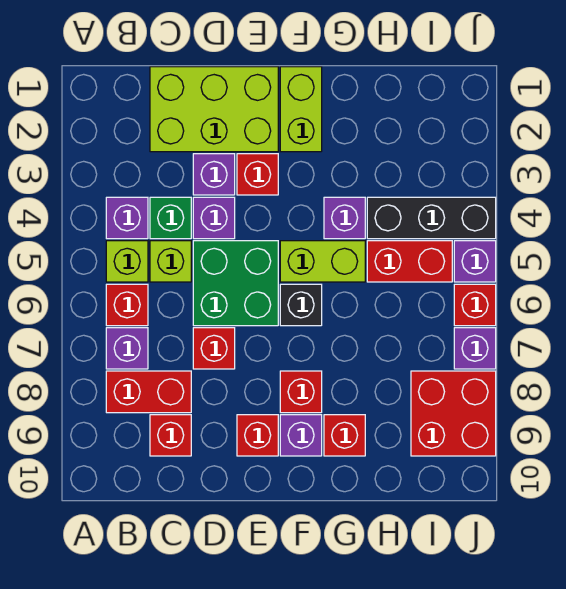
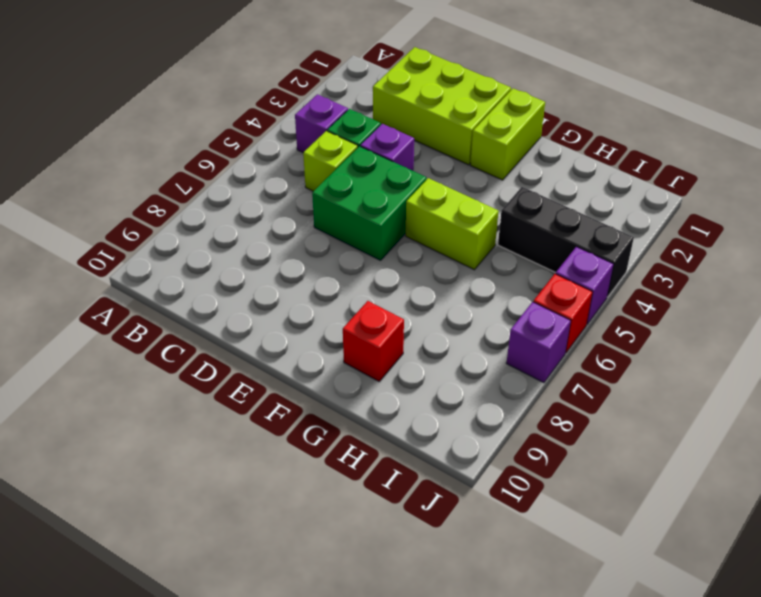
none -> lime 1x1 brick [106,241,148,282]
none -> red 1x1 brick [106,284,148,326]
none -> purple 1x1 brick [106,328,148,369]

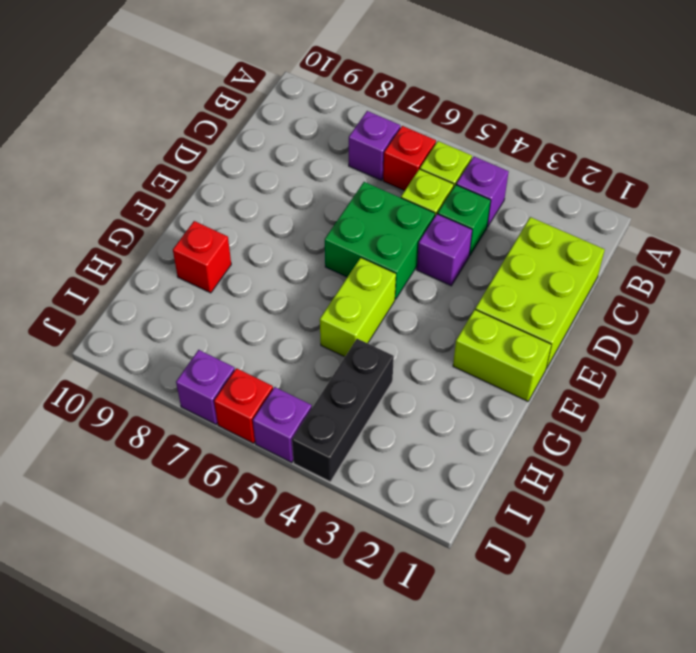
none -> red 1x2 brick [106,371,191,413]
none -> red 1x1 brick [150,415,191,456]
none -> purple 1x1 brick [193,154,235,195]

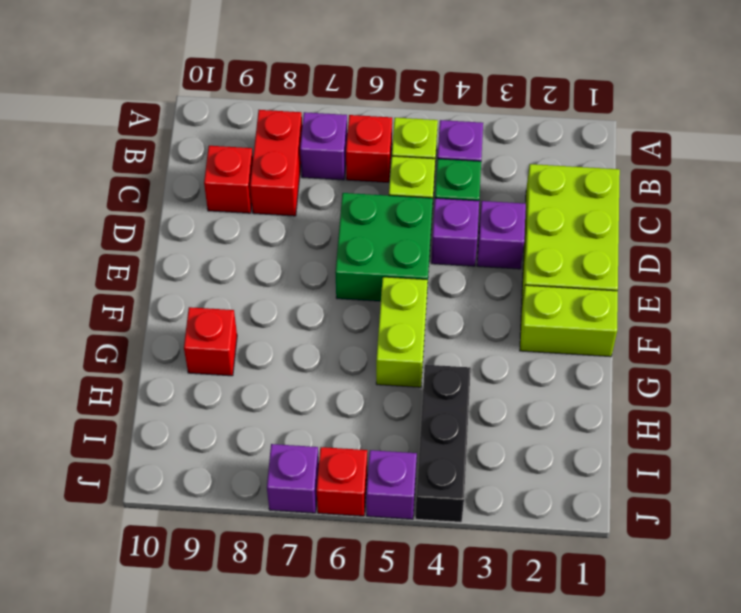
none -> red 1x1 brick [193,328,235,369]
none -> red 1x1 brick [237,154,278,195]
none -> red 1x1 brick [237,415,278,456]

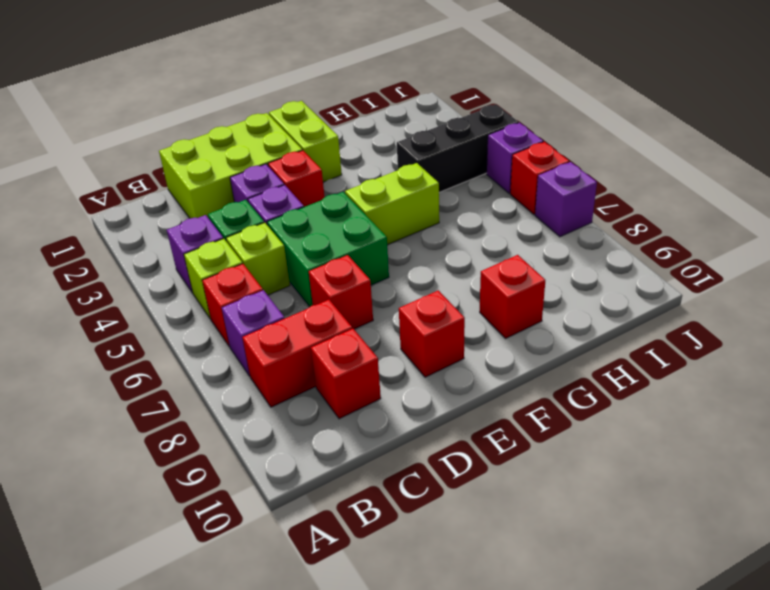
none -> black 1x1 brick [280,284,322,326]
none -> red 1x1 brick [280,371,322,413]
none -> purple 1x1 brick [280,415,322,456]

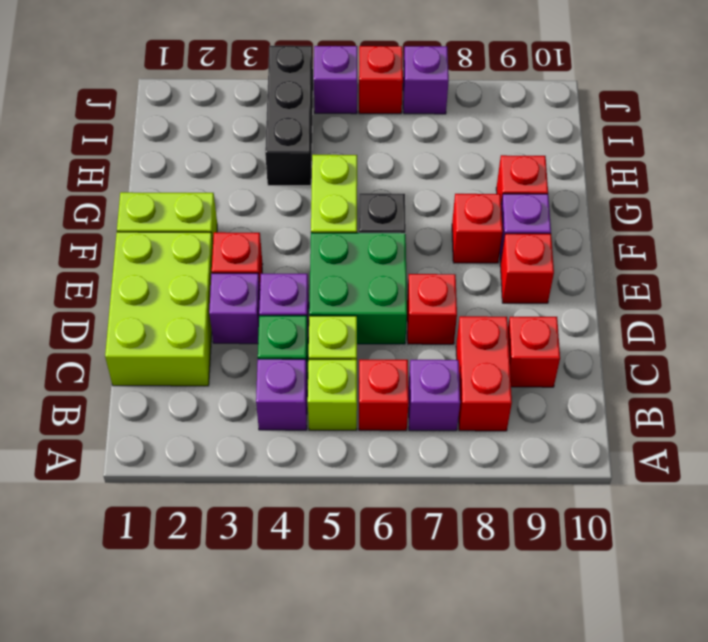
none -> purple 1x1 brick [324,197,365,239]
none -> red 1x2 brick [367,241,452,282]
none -> red 2x2 brick [411,371,496,456]

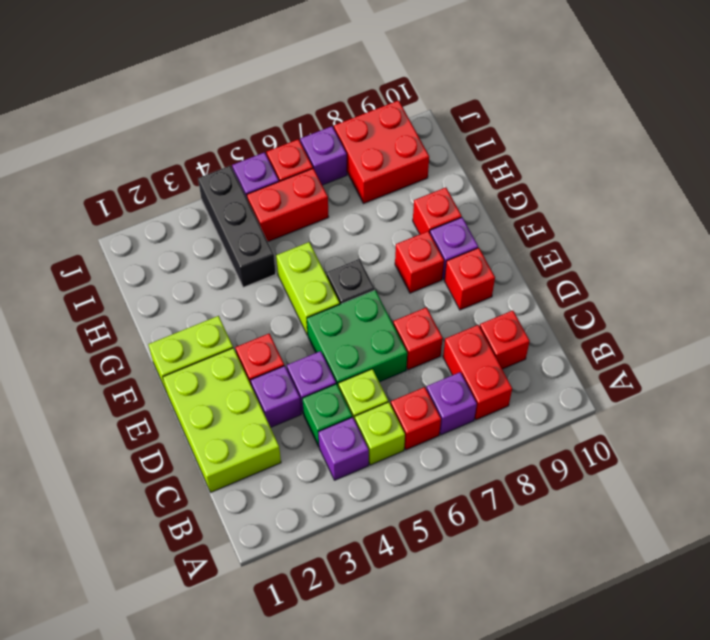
red 1x2 brick [247,168,329,242] -> red 1x2 brick turned to [367,241,452,282]
none -> purple 1x1 brick [324,197,365,239]

